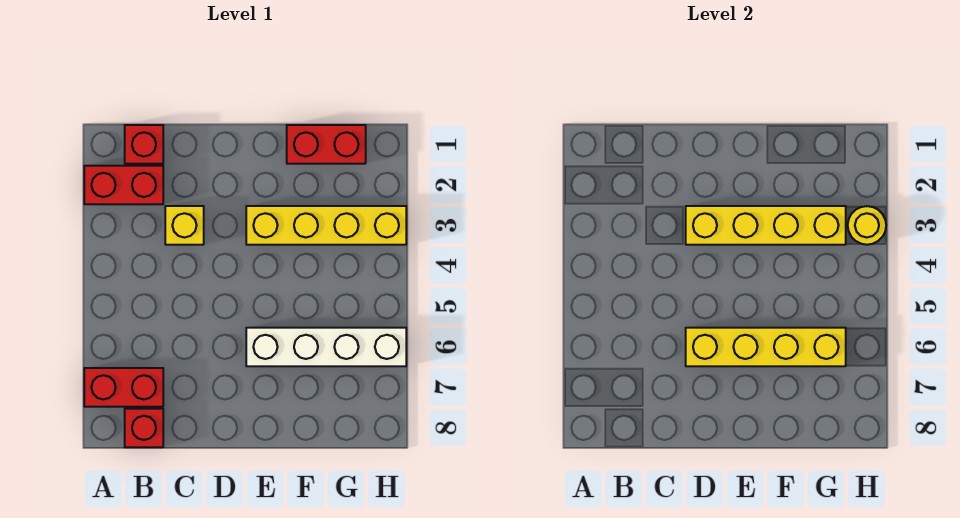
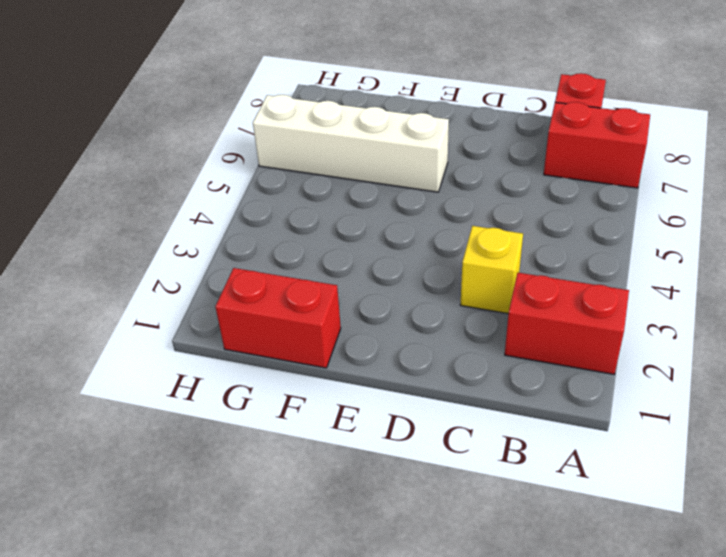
none -> red 1x1 brick [125,125,163,164]
none -> yellow 1x4 brick [246,206,406,245]

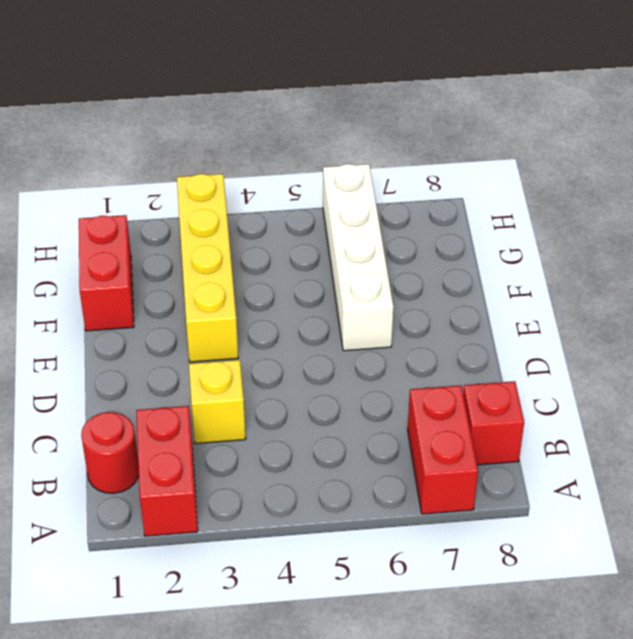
red 1x1 round brick [81,412,139,493] -> red 1x1 brick [125,125,163,164]
none -> yellow 1x4 brick [686,206,846,245]
none -> yellow 1x4 brick [686,328,846,366]

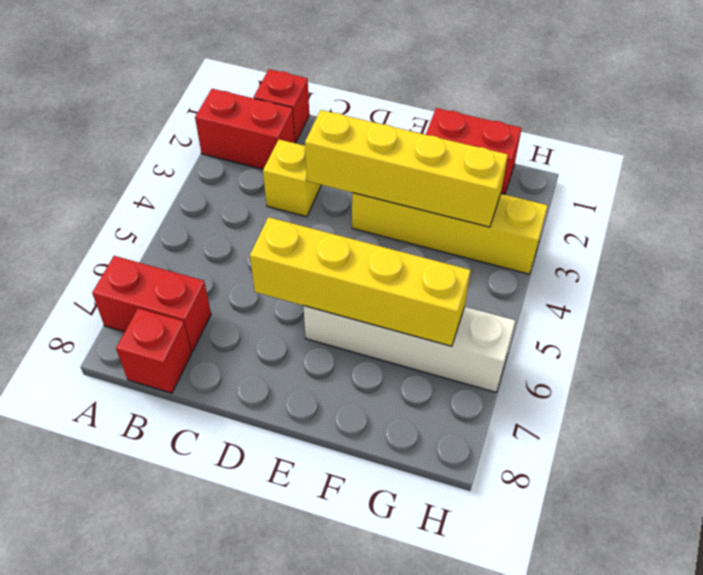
none -> yellow 1x1 round brick [848,206,886,245]

